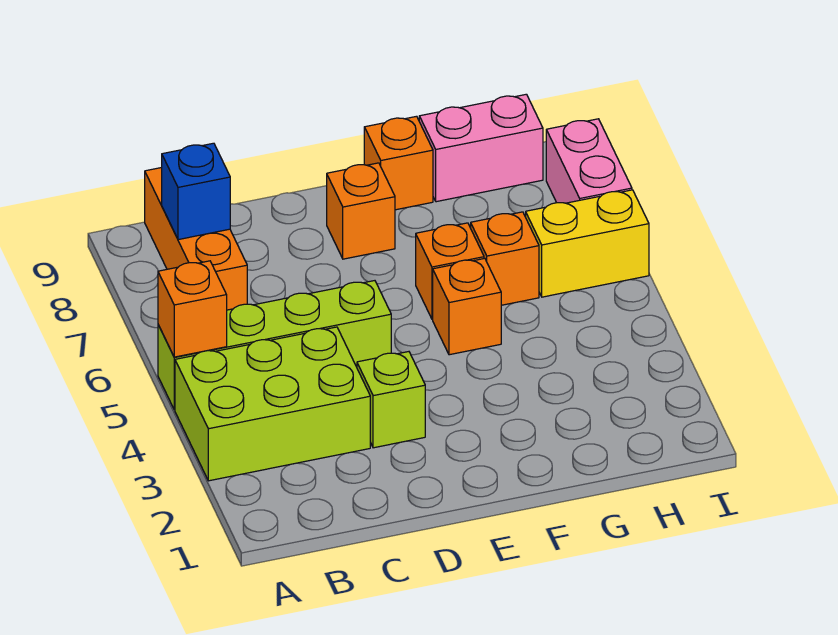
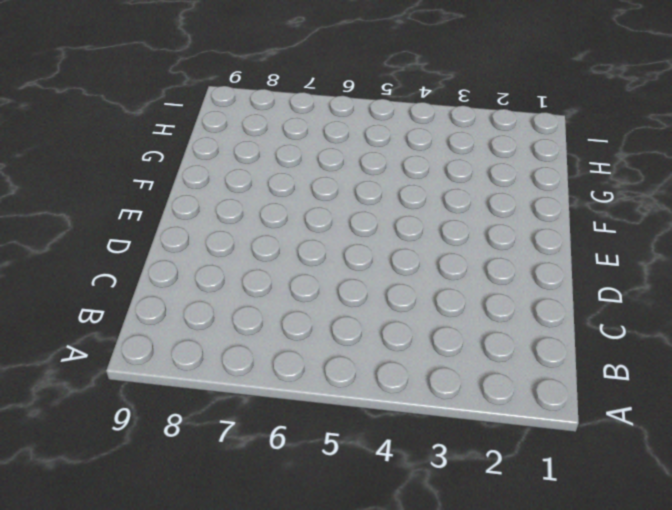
none -> lime 2x3 brick [175,327,370,481]
none -> lime 1x4 brick [158,281,391,410]
none -> orange 1x3 brick [145,168,247,310]

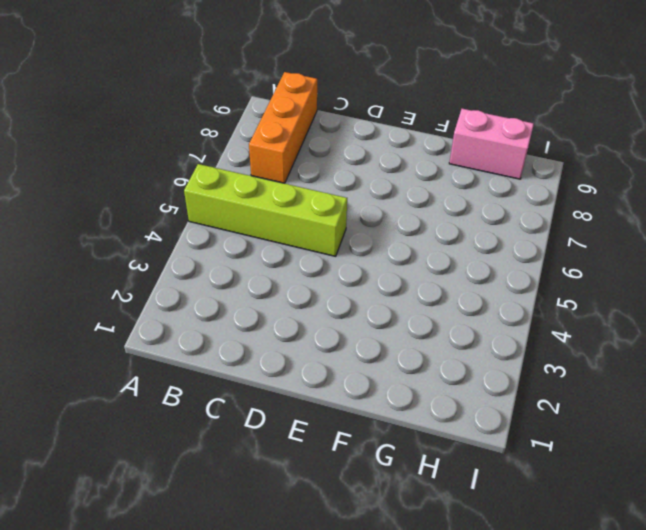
none -> lime 2x3 brick [175,327,370,481]
none -> lime 1x1 brick [357,352,425,448]
none -> orange 1x1 brick [327,163,395,259]

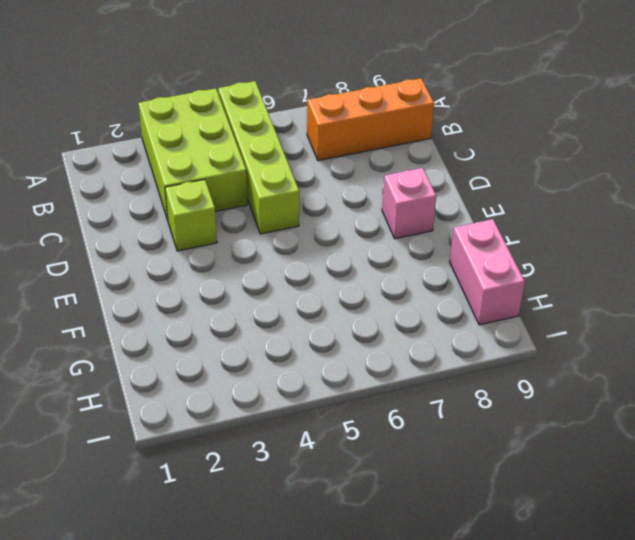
pink 1x1 brick [382,168,436,239] -> orange 1x1 brick [327,163,395,259]
none -> orange 1x1 brick [433,258,501,355]
none -> orange 1x1 brick [416,223,484,319]
none -> orange 1x1 brick [364,116,433,210]

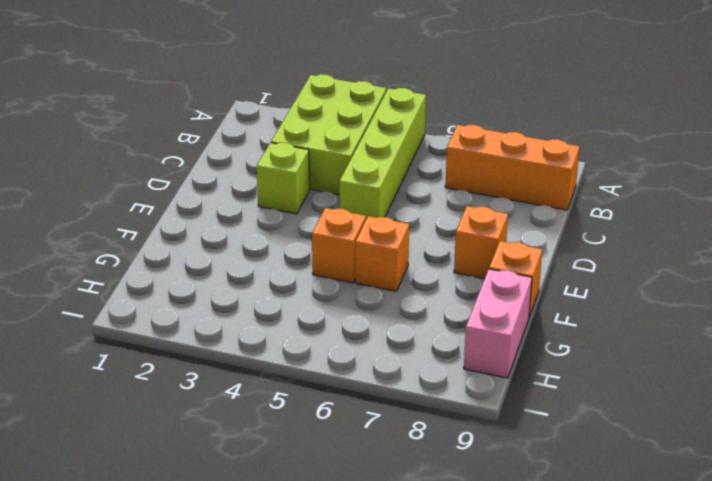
none -> orange 1x1 brick [471,212,539,305]
none -> yellow 1x2 brick [526,190,649,297]
none -> pink 1x2 brick [546,119,632,203]

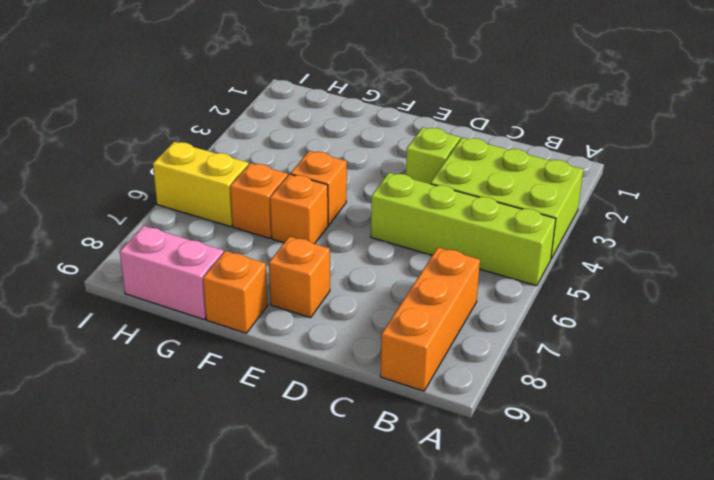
none -> pink 1x2 brick [546,119,632,203]
none -> orange 1x1 brick [158,261,227,357]
none -> blue 1x1 brick [162,143,230,240]

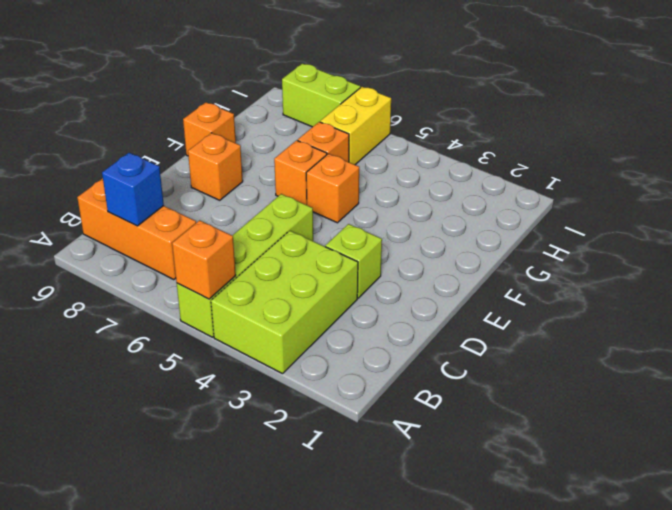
lime 1x2 brick [282,64,360,127] -> pink 1x2 brick [546,119,632,203]
none -> pink 1x2 brick [419,94,543,202]

